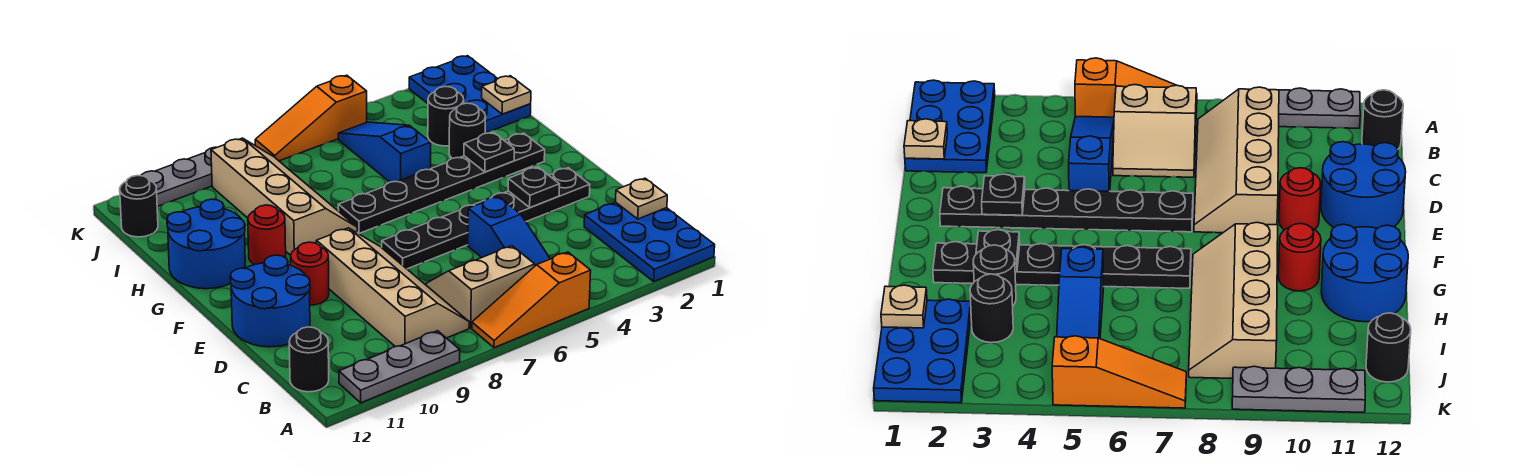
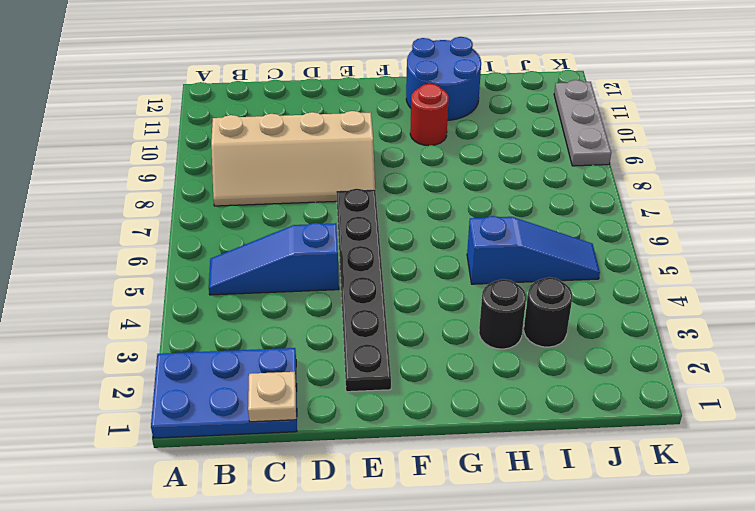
none -> orange 1x3 slope [472,252,591,348]
none -> grey 1x3 plate [339,331,460,403]
none -> tan 2x2 slope [426,246,535,328]

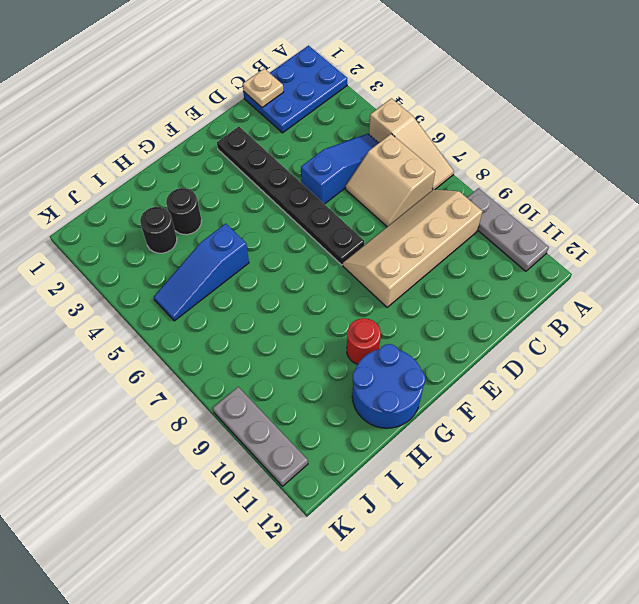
tan 1x3 slope [369,98,454,190] -> orange 1x3 slope [472,252,591,348]
none -> black 1x1 round brick [289,327,329,392]
none -> blue 2x2 round brick [230,255,310,347]
none -> red 1x1 round brick [291,242,329,305]

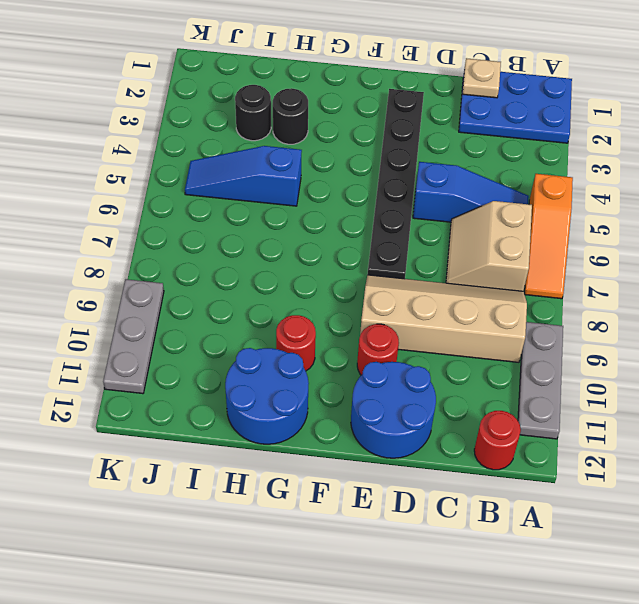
red 1x1 round brick [474,411,521,470] -> black 1x1 round brick [289,327,329,392]
none -> black 1x6 plate [338,133,545,233]
none -> tan 2x4 slope [211,138,357,255]
none -> blue 2x3 plate [409,56,531,133]

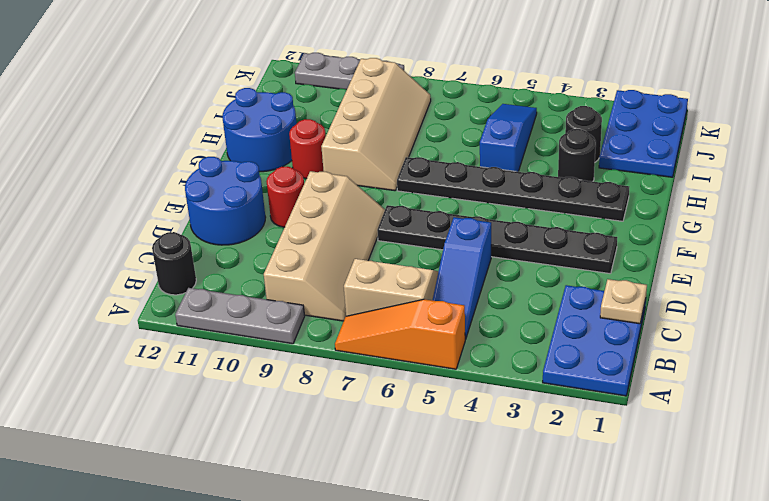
none -> black 1x1 round brick [120,175,158,237]
none -> orange 1x3 slope [255,75,367,161]
none -> black 1x1 plate [508,167,560,208]

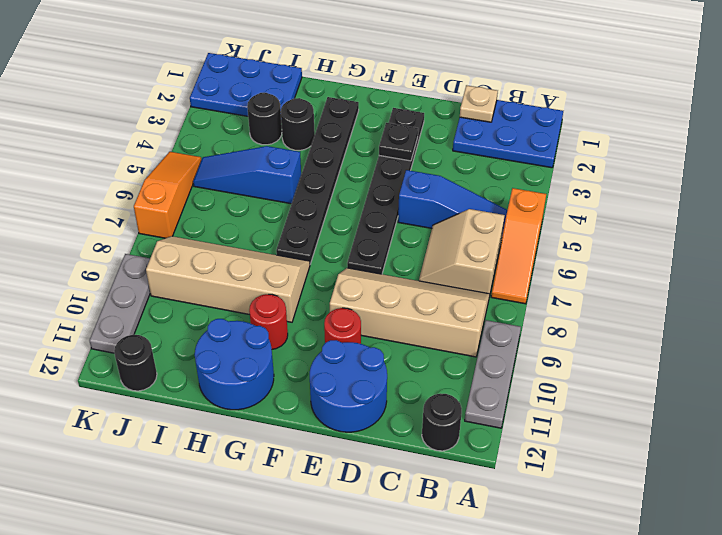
orange 1x3 slope [134,152,201,238] -> orange 1x3 slope turned to [255,75,367,161]
none -> black 1x1 plate [464,132,514,172]
none -> tan 1x1 plate [482,76,531,114]

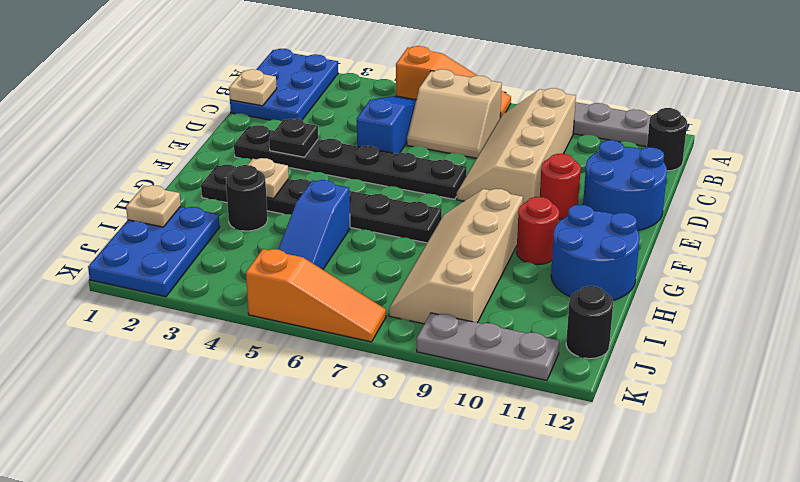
tan 1x1 plate [248,158,289,199] -> black 1x1 plate [464,132,514,172]
none -> black 1x1 round brick [428,86,464,146]

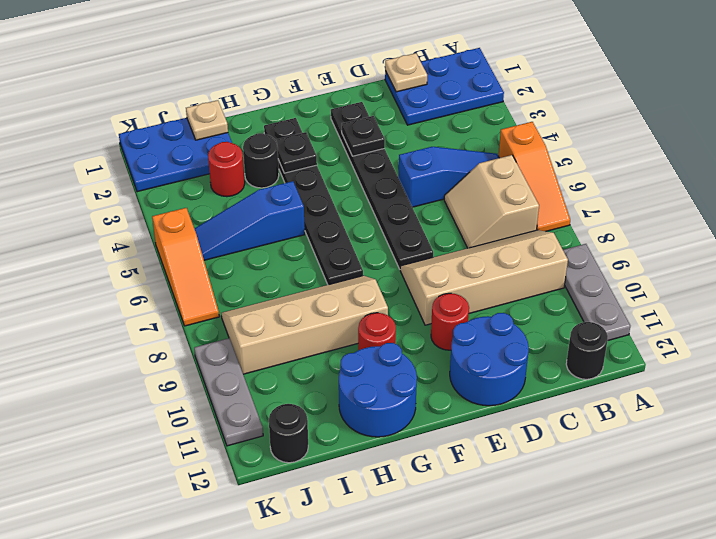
red 1x1 round brick [208,142,245,197] -> black 1x1 round brick [428,86,464,146]

